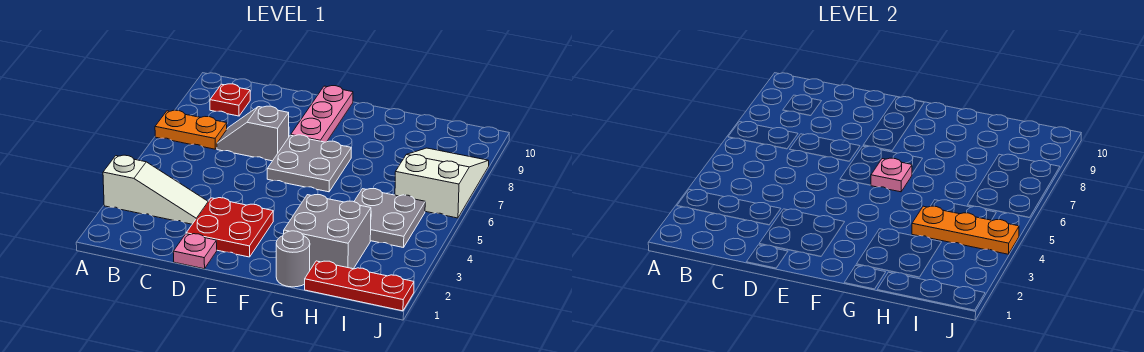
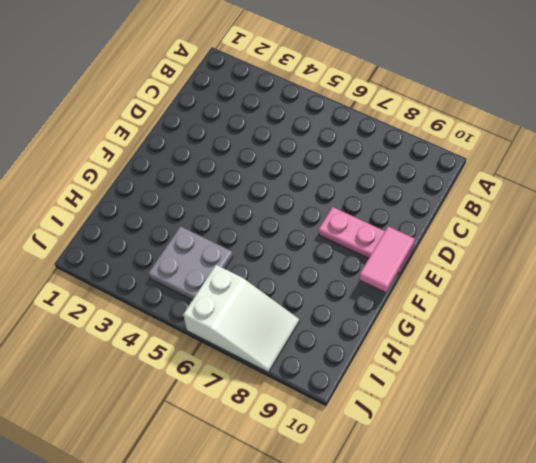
pink 1x2 tile [359,226,415,292] -> none
none -> white 1x3 slope [103,155,208,224]
none -> orange 1x2 plate [155,110,227,149]
none -> red 1x1 plate [210,84,250,116]

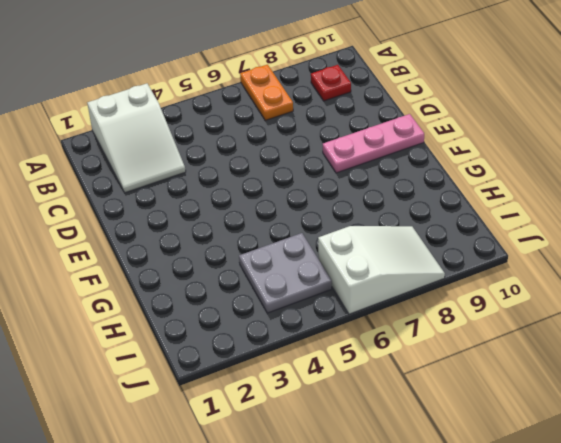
white 2x3 slope [87,84,186,193] -> white 1x3 slope [103,155,208,224]
none -> grey 1x2 slope [217,106,289,161]
none -> pink 1x1 plate [173,234,217,269]
none -> red 2x2 plate [186,198,273,257]

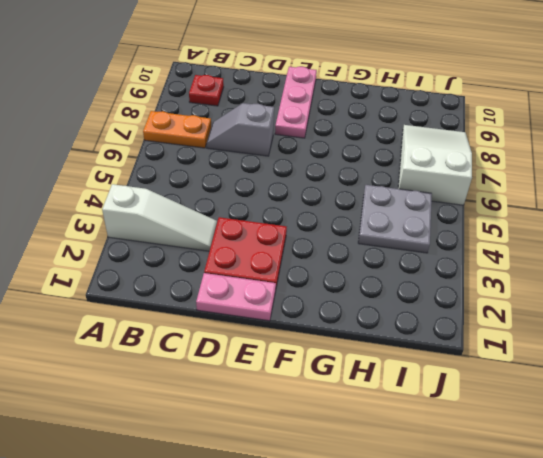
pink 1x2 plate [196,273,276,321] -> pink 1x1 plate [173,234,217,269]
none -> grey 2x2 plate [267,135,351,192]
none -> grey 1x1 round brick [276,231,310,287]
none -> grey 2x2 brick [284,195,371,270]

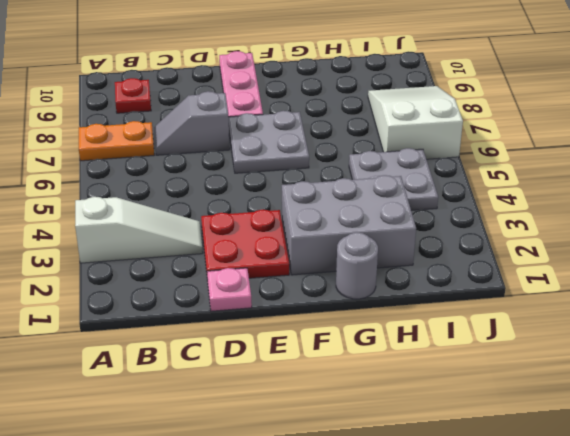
grey 2x3 brick [282,175,416,275] -> grey 2x2 brick [284,195,371,270]
none -> red 1x3 plate [305,261,414,311]
none -> pink 1x1 plate [871,158,912,192]
none -> orange 1x3 plate [912,206,1019,254]

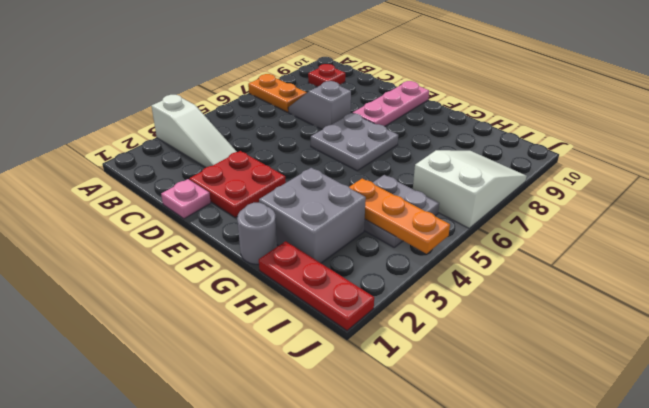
none -> pink 1x1 plate [871,158,912,192]

